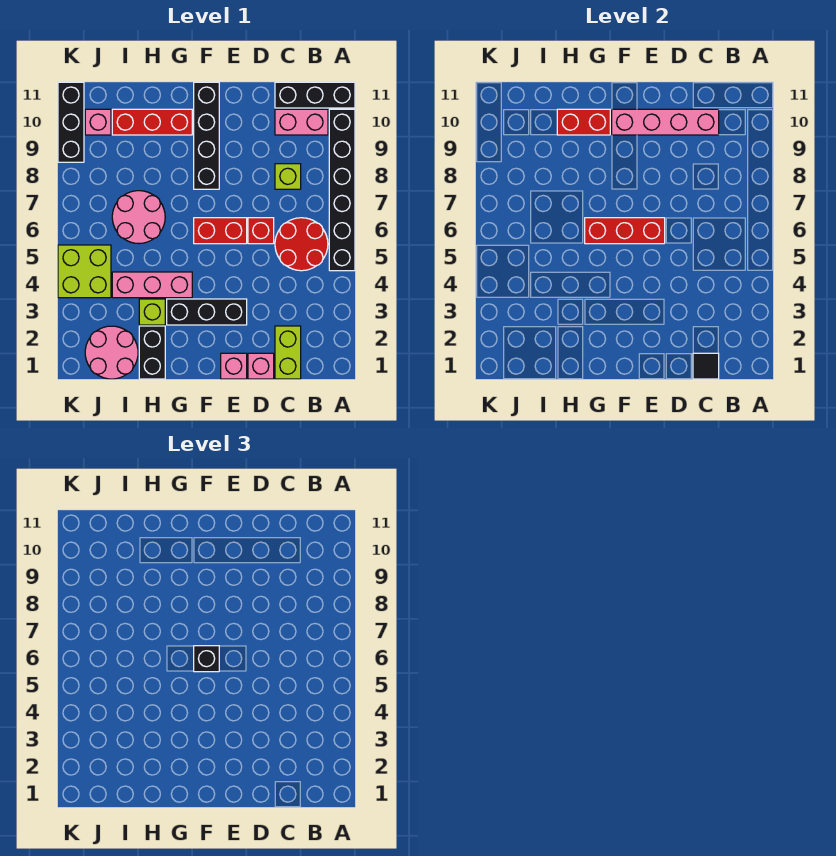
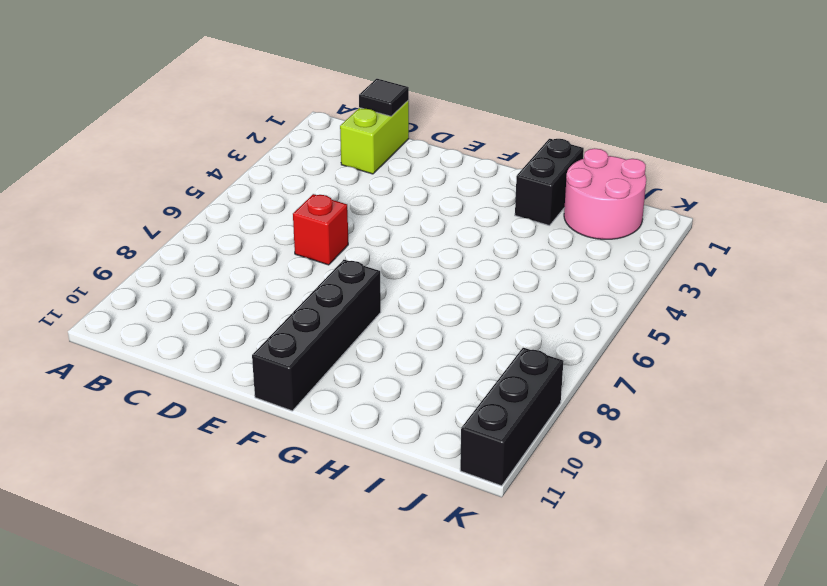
none -> black 1x6 brick [329,109,355,271]
none -> black 1x3 brick [275,82,355,108]
none -> red 2x2 round brick [275,218,328,271]

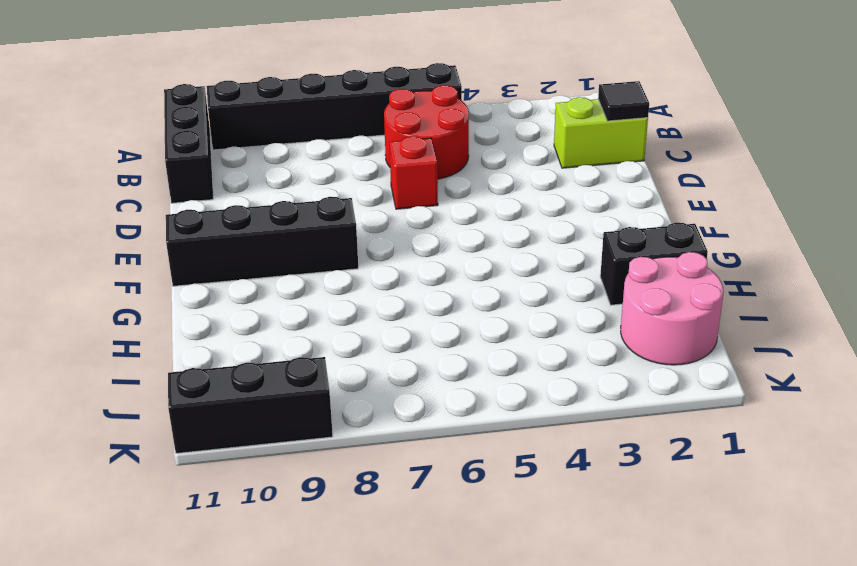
none -> pink 1x2 brick [275,109,328,135]
none -> lime 1x1 brick [275,164,301,189]
none -> pink 1x1 brick [248,353,274,379]

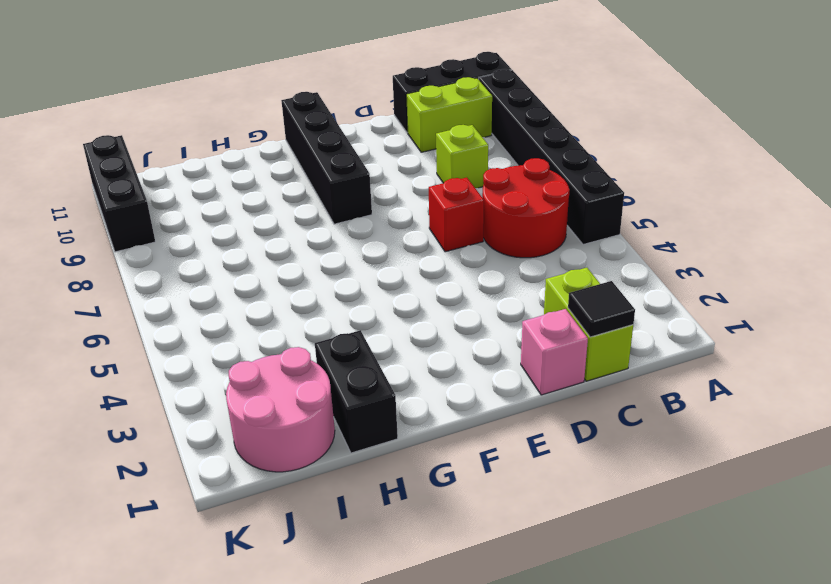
lime 1x2 brick [406,77,492,152] -> pink 1x2 brick [275,109,328,135]
none -> pink 1x1 brick [221,353,247,379]
none -> black 1x3 brick [167,299,247,325]
none -> red 1x2 brick [194,218,247,244]

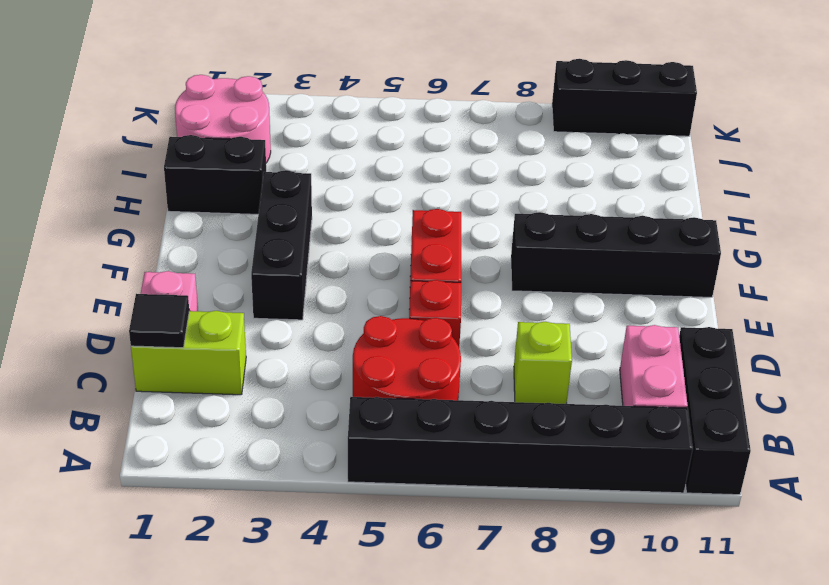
none -> pink 1x1 brick [221,353,247,379]
none -> pink 1x3 brick [112,272,192,298]
none -> red 1x3 brick [112,109,192,135]

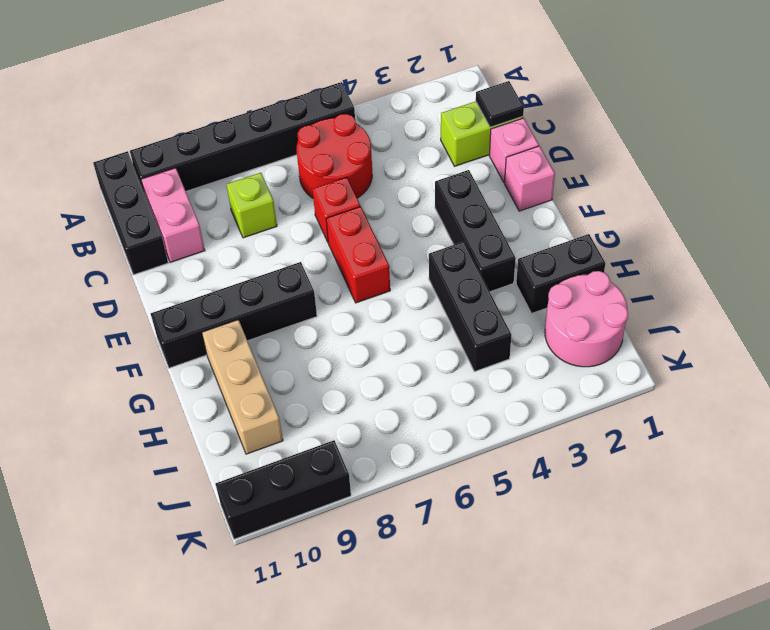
black 1x3 brick [429,242,511,372] -> pink 1x3 brick [112,272,192,298]
tan 1x3 brick [202,320,283,454] -> red 1x3 brick [112,109,192,135]
none -> lime 1x1 brick [139,299,165,325]
none -> pink 2x2 round brick [112,191,165,244]
none -> lime 2x2 brick [58,245,111,298]

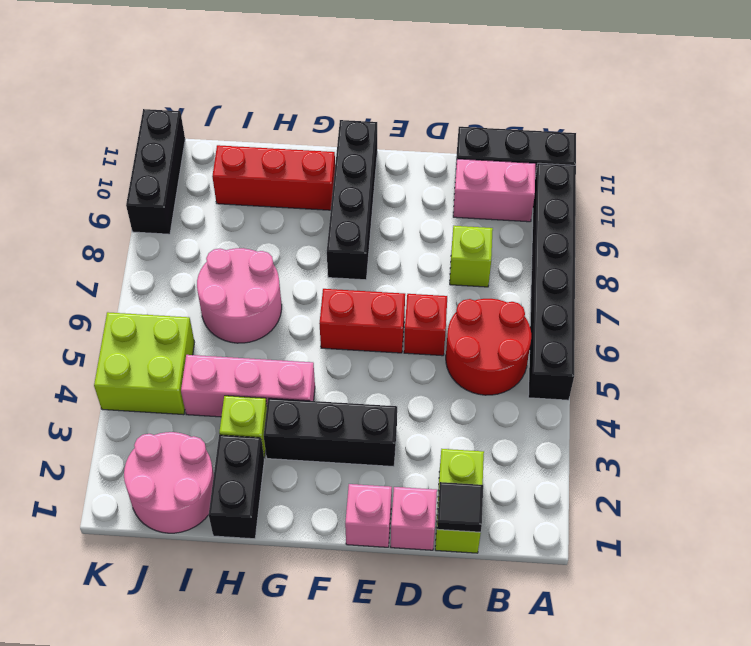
none -> pink 1x1 brick [85,109,111,135]
none -> pink 1x4 brick [612,109,719,135]
none -> red 1x3 brick [585,218,665,244]

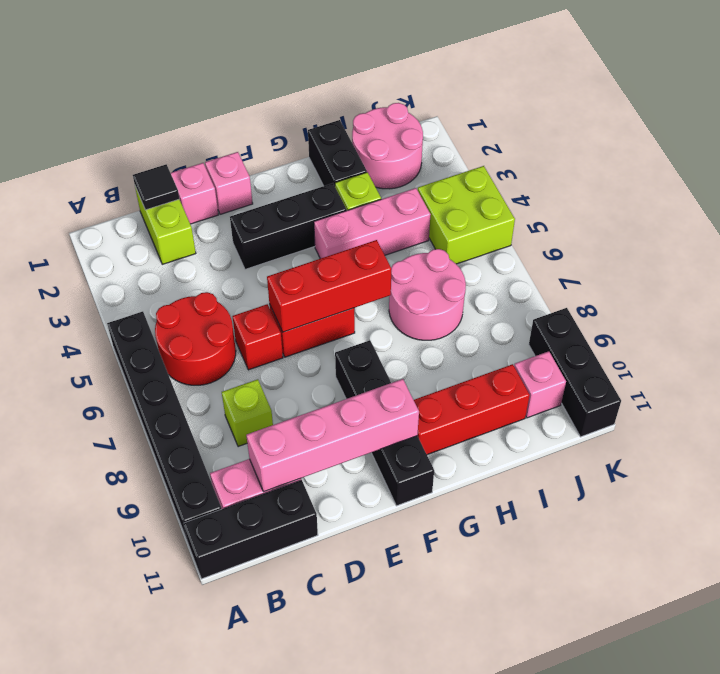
none -> red 1x2 brick [557,109,610,135]
none -> black 1x1 brick [194,646,219,672]

